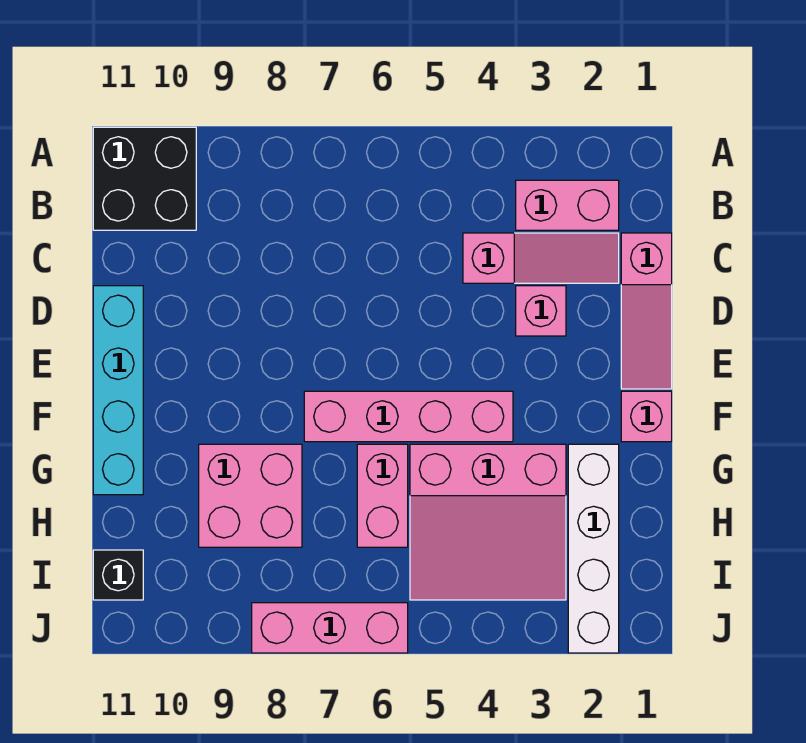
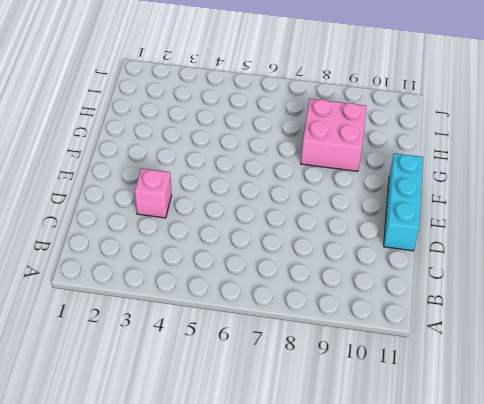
cyan 1x3 brick [384,153,423,251] -> cyan 1x4 brick [93,286,143,495]
none -> black 2x2 brick [93,127,196,230]
none -> pink 1x2 brick [516,180,619,230]
none -> pink 1x3 slope [621,233,672,389]

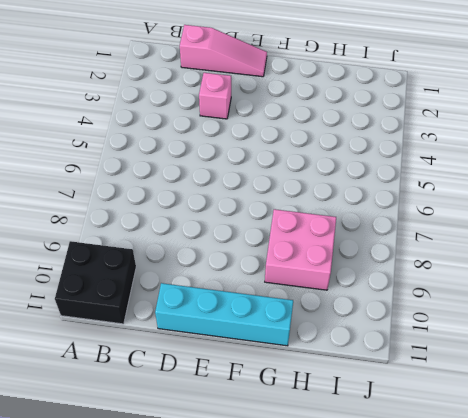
none -> pink 1x2 brick [516,180,619,230]
none -> pink 1x3 slope [463,233,619,283]
none -> pink 1x1 brick [621,391,672,442]

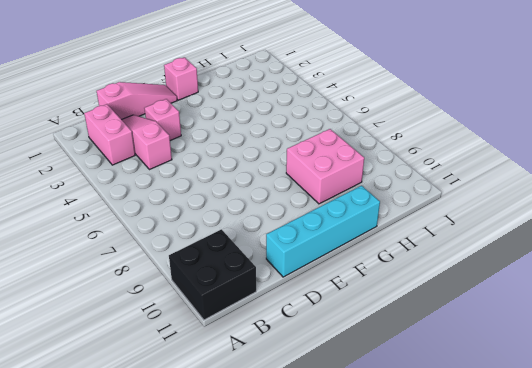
none -> pink 1x4 brick [304,391,513,442]
none -> white 1x4 brick [568,444,619,653]
none -> pink 3x3 slope [410,444,566,600]

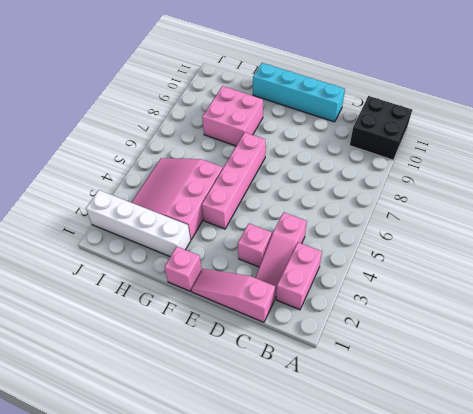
none -> pink 1x2 brick [357,444,408,547]
none -> black 1x1 brick [93,550,143,600]
none -> pink 1x3 brick [252,603,408,653]

